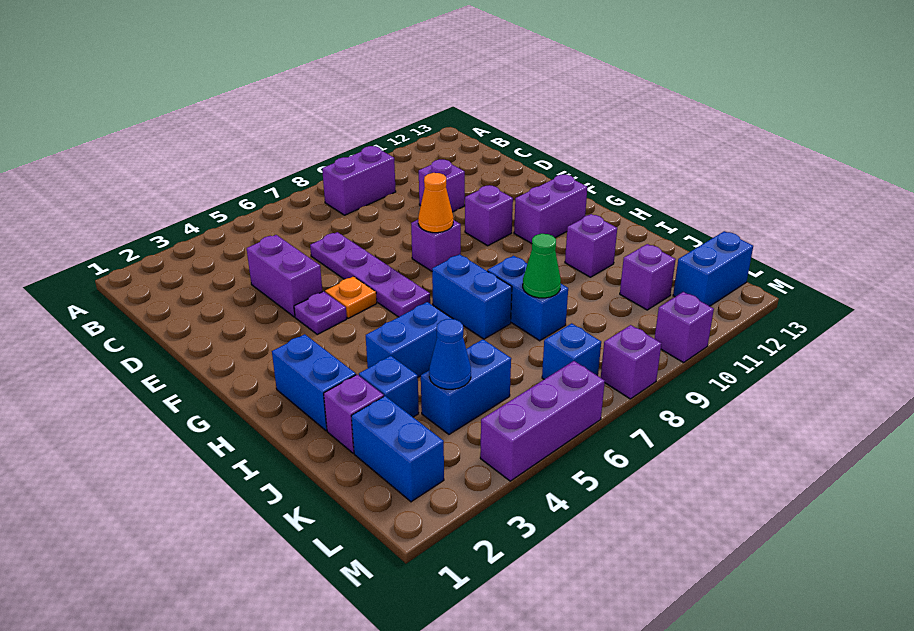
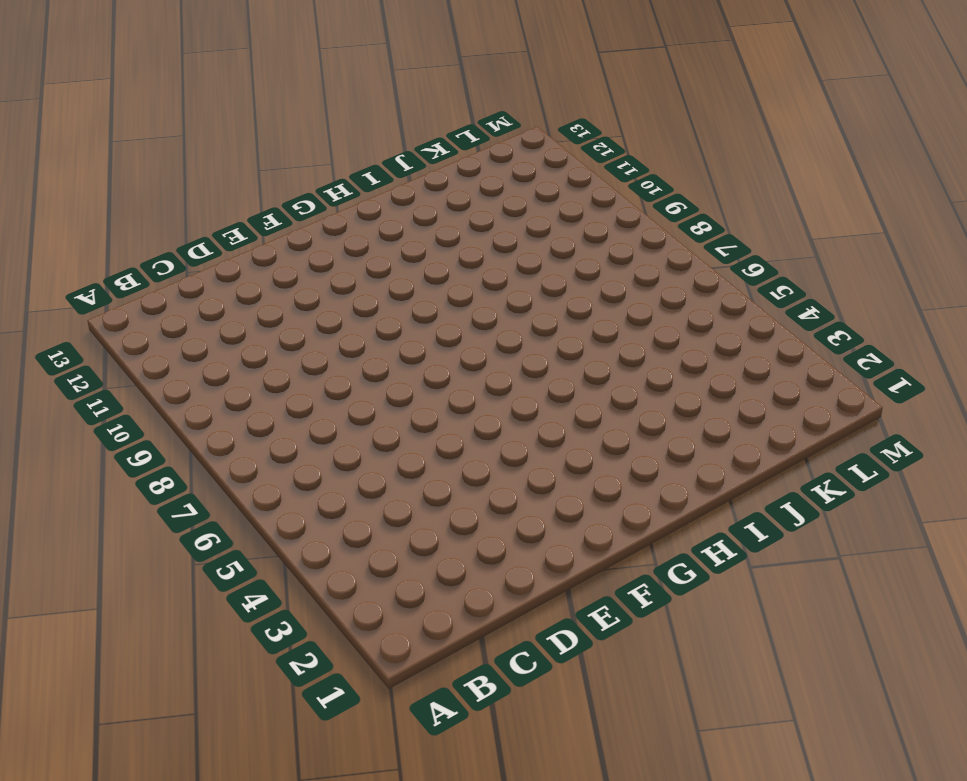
none -> purple 1x2 brick [322,146,396,215]
none -> purple 1x2 brick [247,235,323,317]
none -> purple 1x4 plate [310,232,430,317]

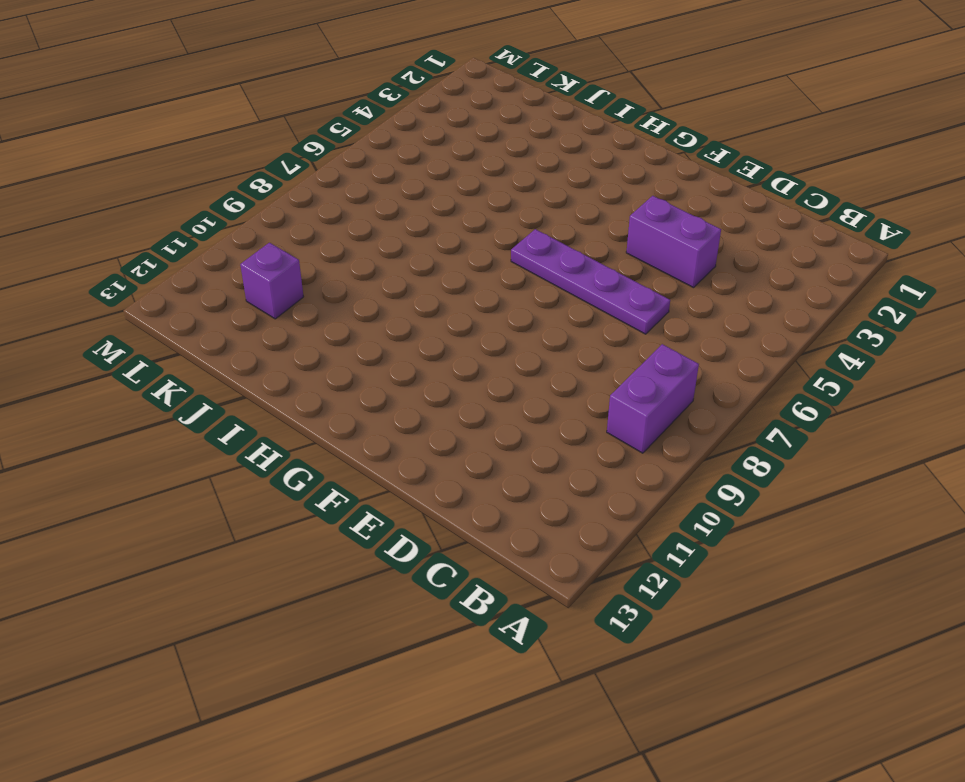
none -> purple 1x1 brick [419,159,465,212]
none -> purple 1x1 plate [294,291,347,334]
none -> orange 1x1 plate [325,276,377,318]

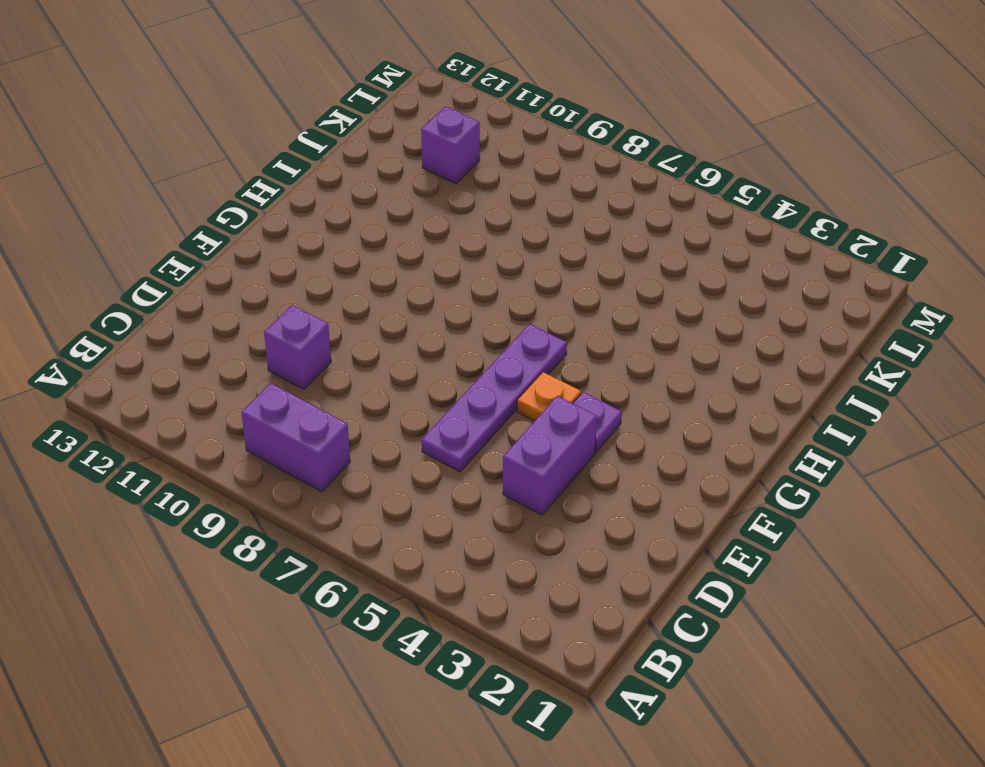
none -> purple 1x1 brick [411,220,461,271]
none -> purple 1x1 brick [465,185,513,246]
none -> purple 1x2 brick [514,175,587,244]

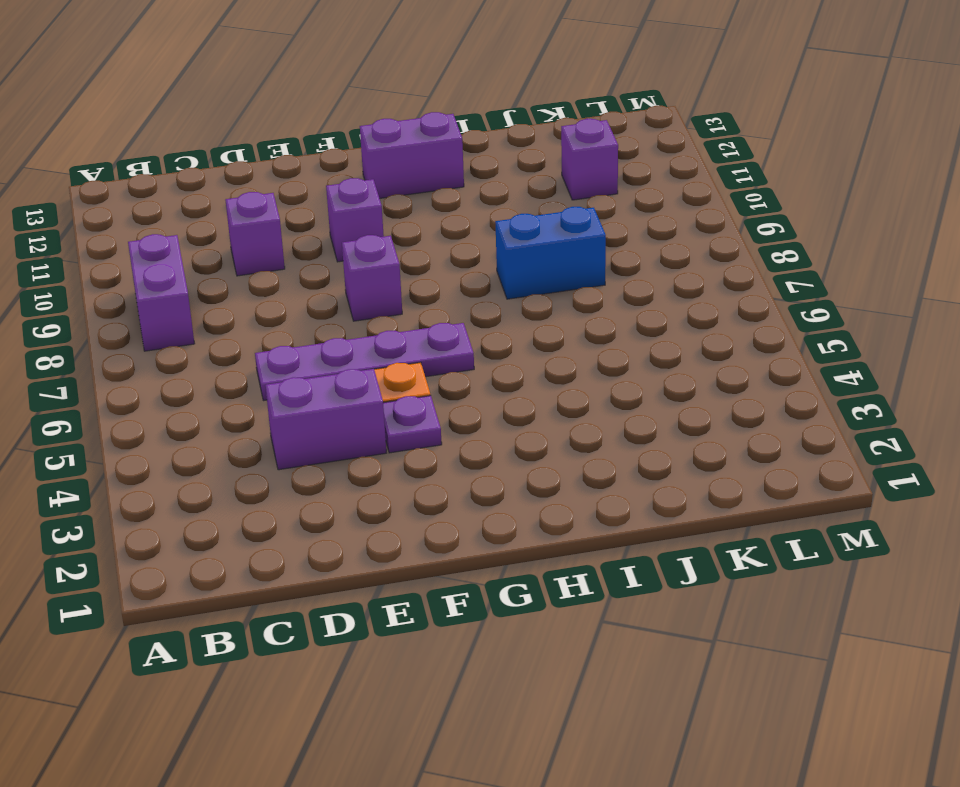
purple 1x2 brick [360,112,464,198] -> purple 1x2 brick turned to [514,175,587,244]
none -> blue 1x2 brick [272,334,356,431]
none -> blue 1x2 brick [432,254,512,339]
none -> blue 1x2 brick [366,302,452,377]

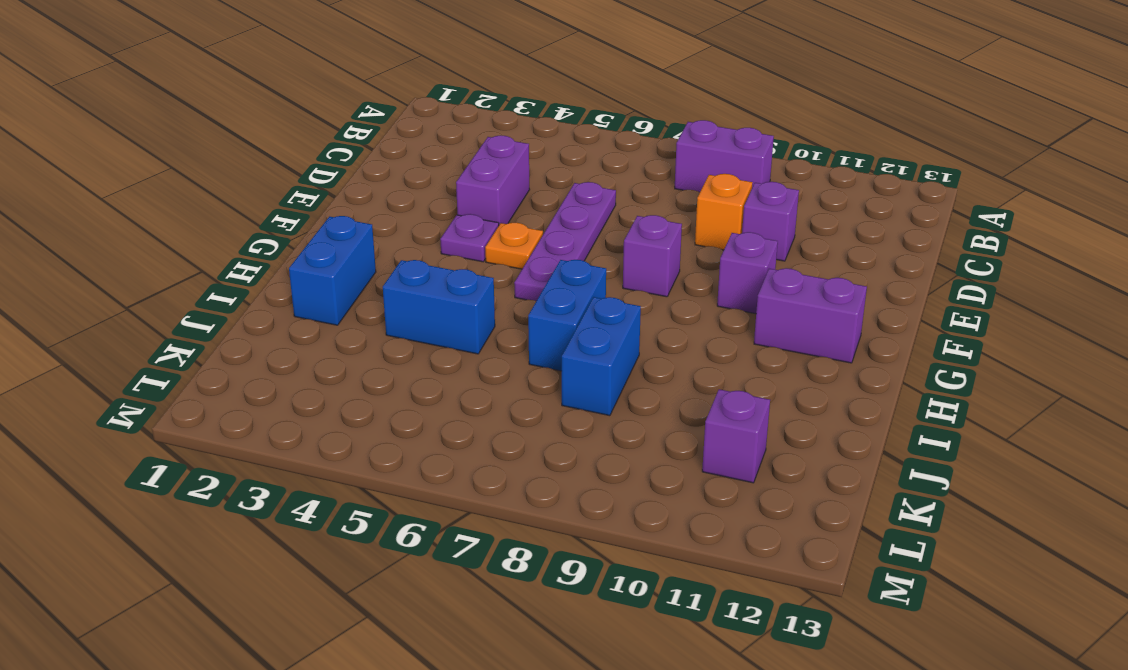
orange 1x1 brick [695,174,752,250] -> none
none -> purple 1x1 brick [565,214,617,277]
none -> purple 1x1 brick [324,375,384,453]
none -> blue 1x1 brick [359,356,419,417]

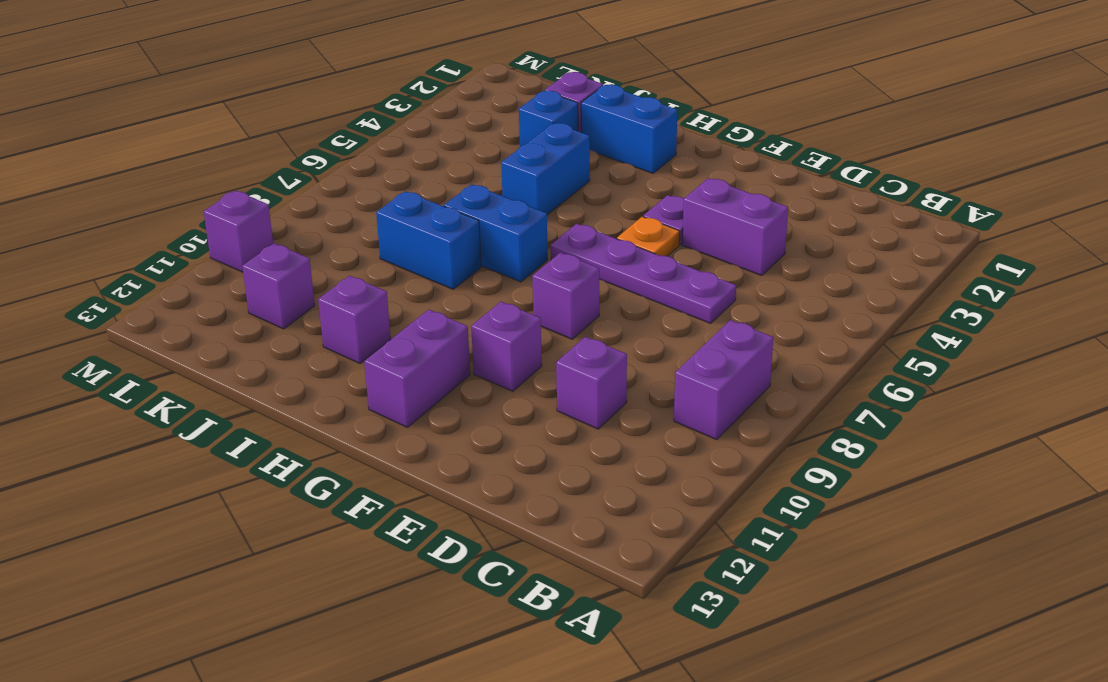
none -> blue 1x2 brick [351,396,444,502]
none -> blue 1x2 brick [421,339,511,434]
none -> blue 1x1 brick [542,323,601,379]

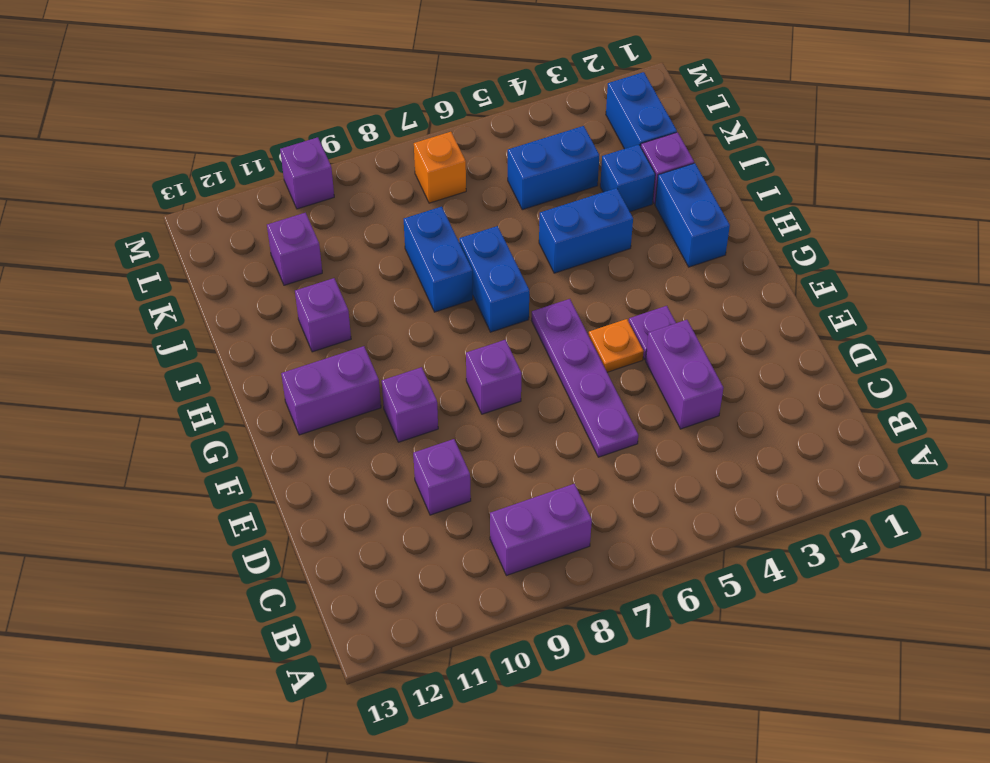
orange 1x1 brick [414,132,466,203] -> blue 1x1 brick [542,323,601,379]
none -> blue 1x2 brick [673,231,753,306]
none -> purple 1x3 brick [480,361,605,481]
none -> purple 1x1 brick [601,325,662,399]

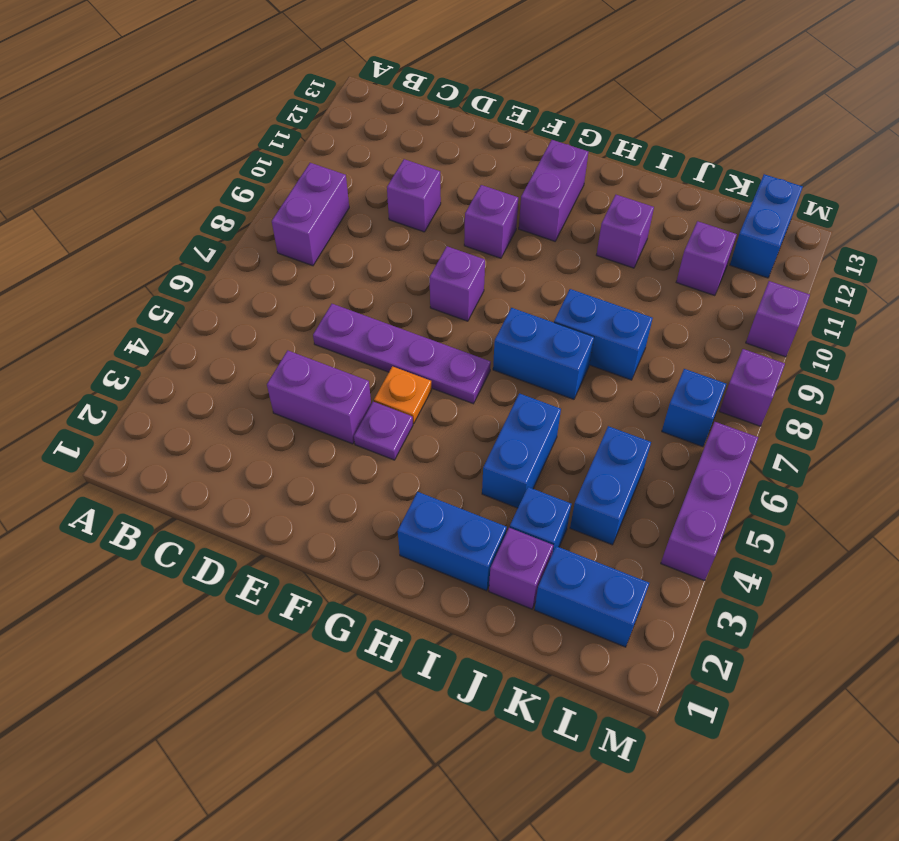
none -> orange 1x1 cone [418,173,453,233]
none -> green 1x1 cone [523,234,561,298]
none -> blue 1x1 cone [429,319,471,389]

